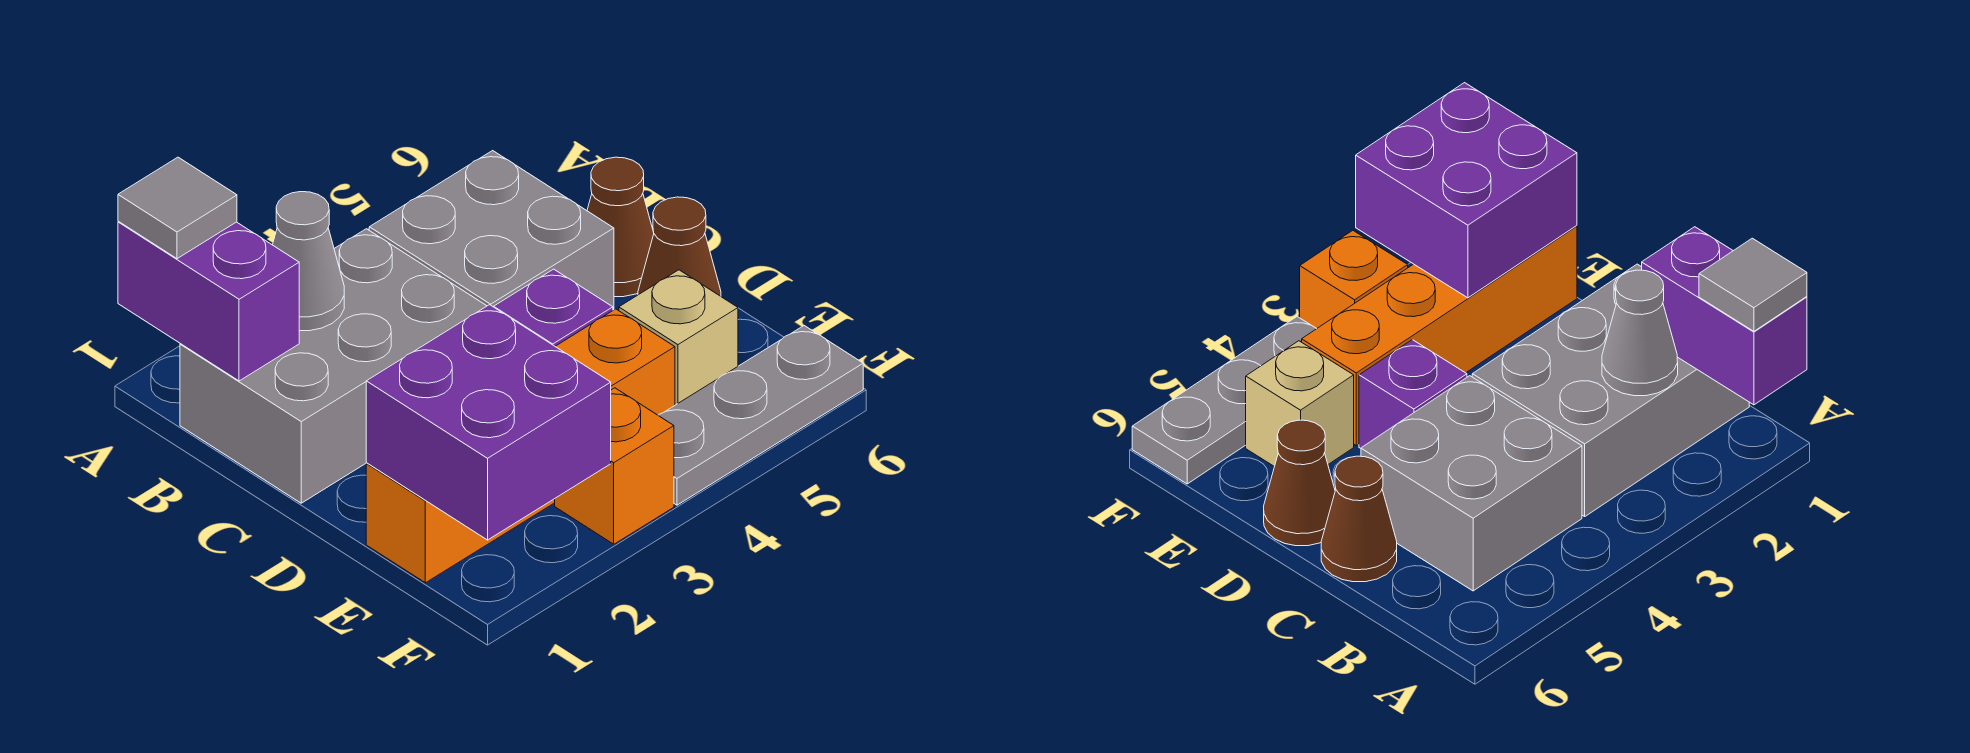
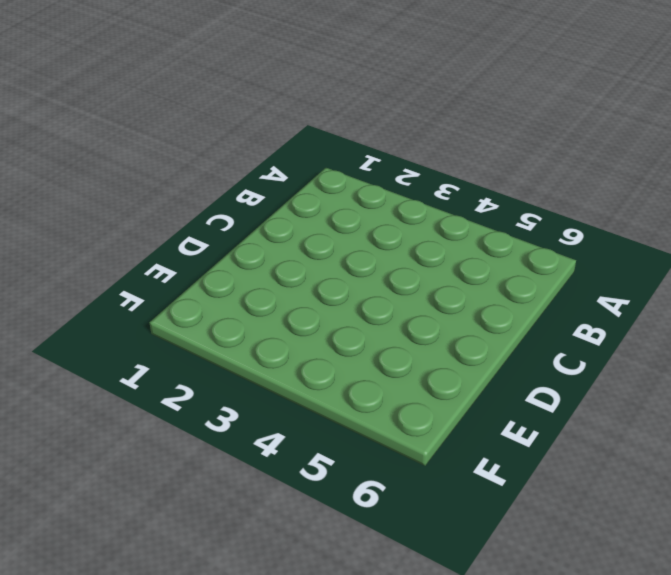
none -> grey 2x3 brick [180,229,486,503]
none -> grey 2x2 brick [369,151,614,310]
none -> brown 1x1 cone [587,157,654,297]

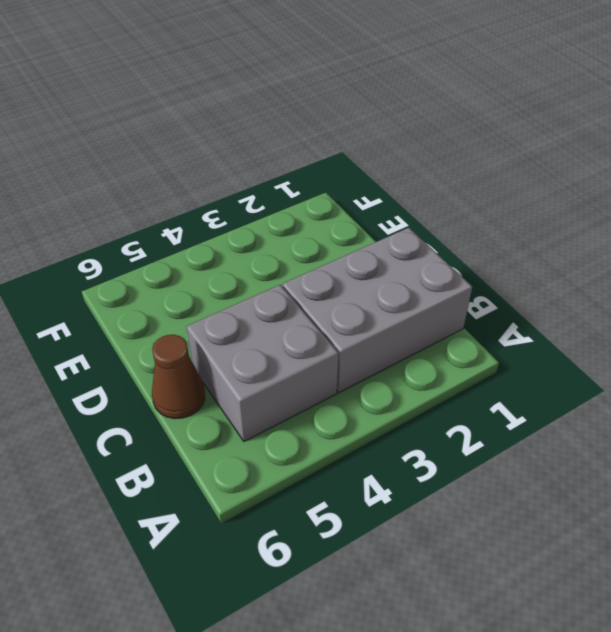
none -> purple 1x1 brick [494,269,613,346]
none -> brown 1x1 cone [638,197,721,296]
none -> orange 1x4 brick [366,309,675,583]

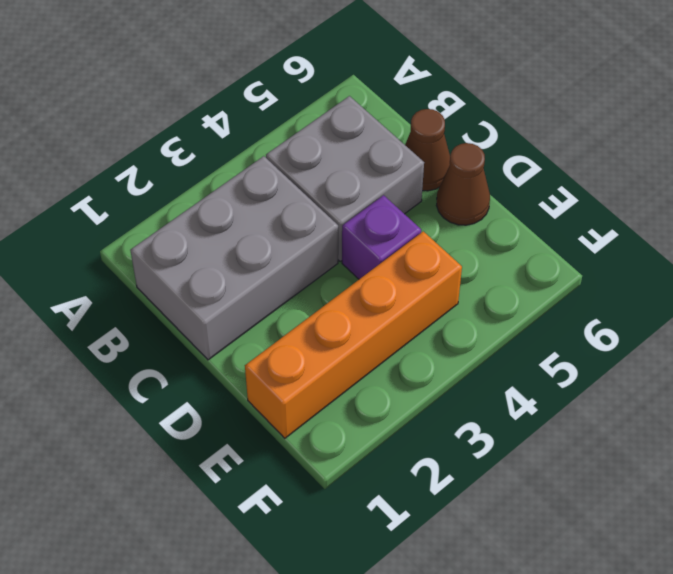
none -> tan 1x1 brick [619,270,738,405]
none -> orange 1x1 brick [555,388,674,544]
none -> grey 1x3 plate [658,326,863,505]

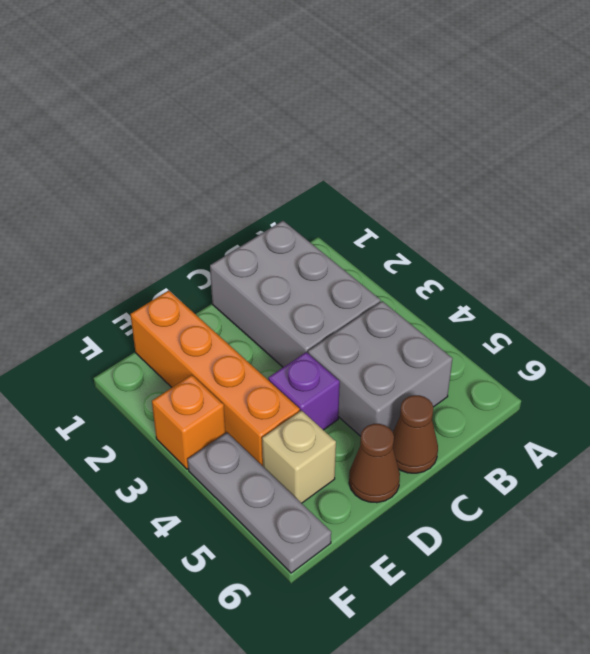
none -> purple 1x2 brick [118,221,299,381]
none -> grey 1x1 cone [273,192,344,331]
none -> purple 2x2 brick [366,305,611,540]

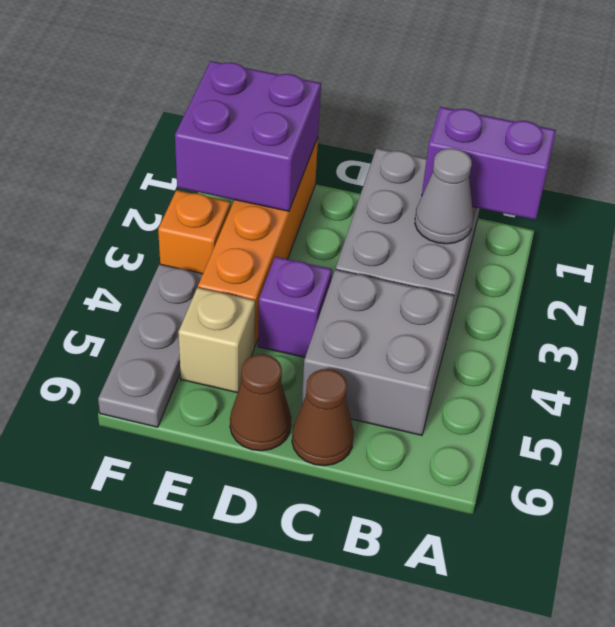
none -> grey 1x1 tile [118,157,237,259]

